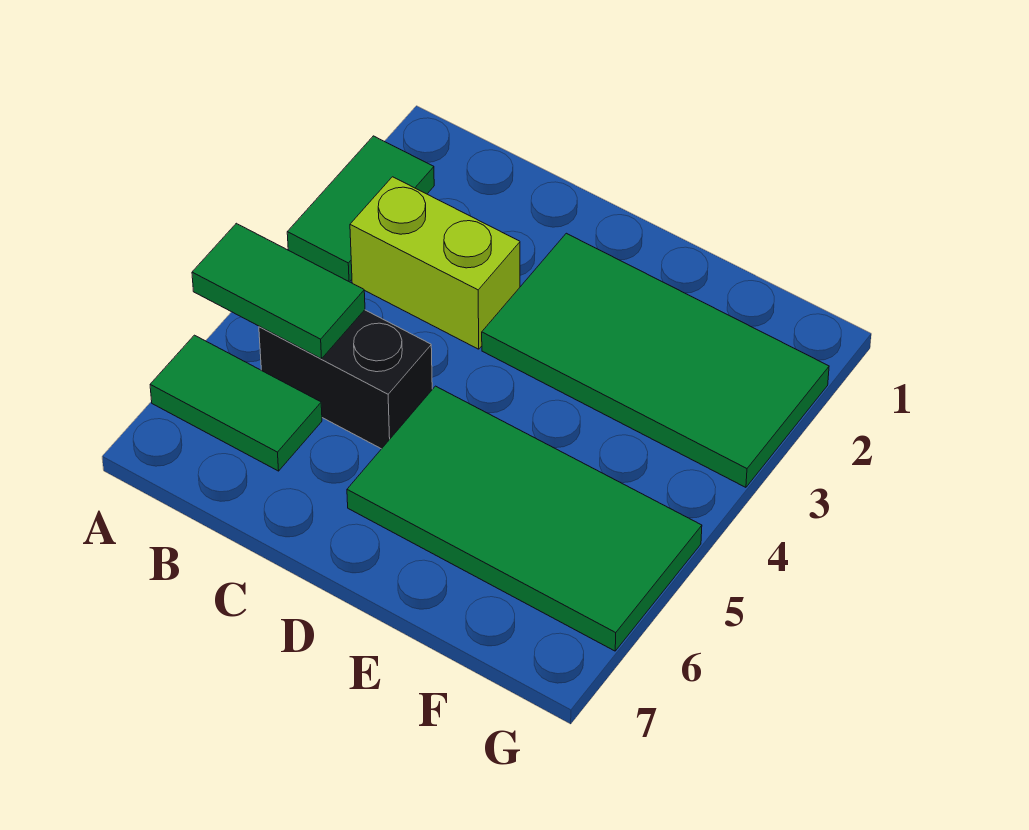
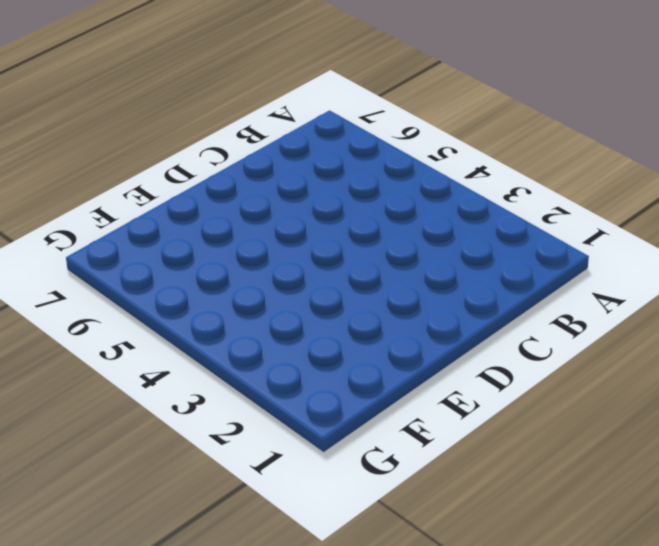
none -> green 1x2 tile [287,136,434,282]
none -> green 1x2 tile [150,335,322,471]

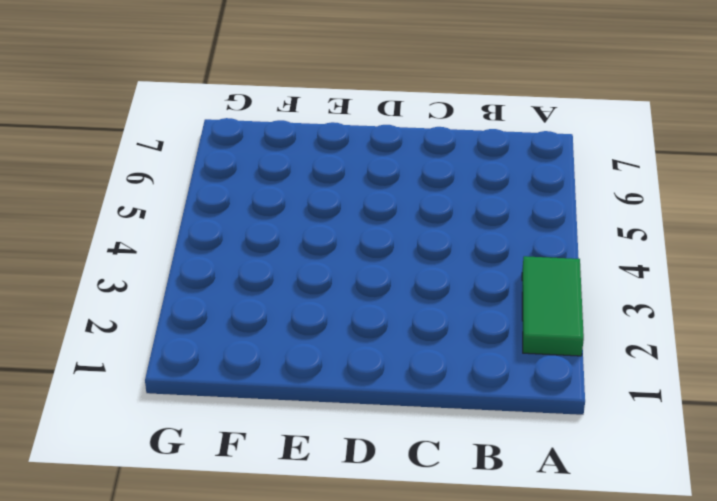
none -> green 1x2 tile [150,335,322,471]
none -> lime 1x2 brick [350,177,520,349]

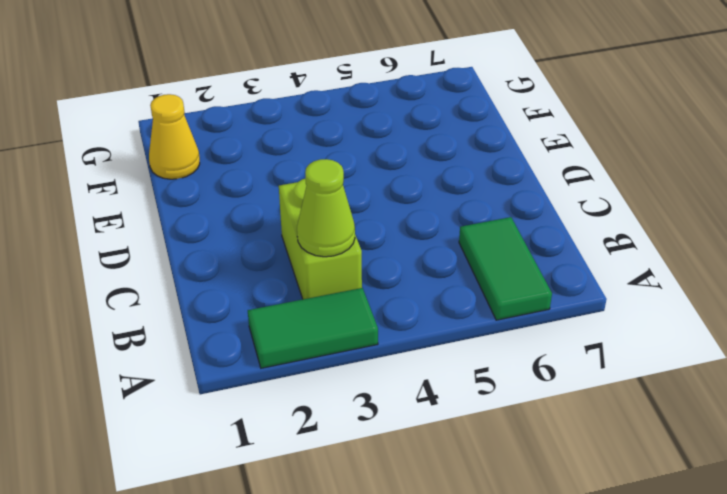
lime 1x1 cone [297,159,355,257] -> none
yellow 1x1 cone [149,94,200,179] -> none
none -> black 1x2 brick [259,310,432,449]
none -> green 2x4 tile [482,233,829,487]

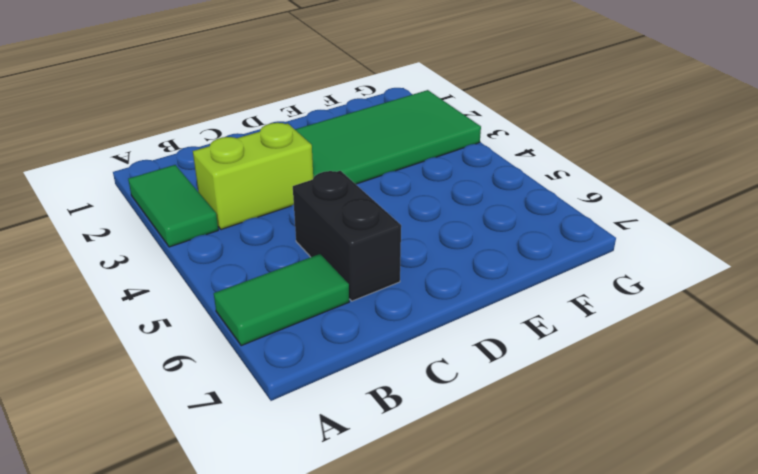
black 1x2 brick [293,171,401,301] -> black 1x2 brick turned to [259,310,432,449]
none -> green 2x4 tile [347,386,702,651]
none -> green 1x2 tile [192,223,365,359]

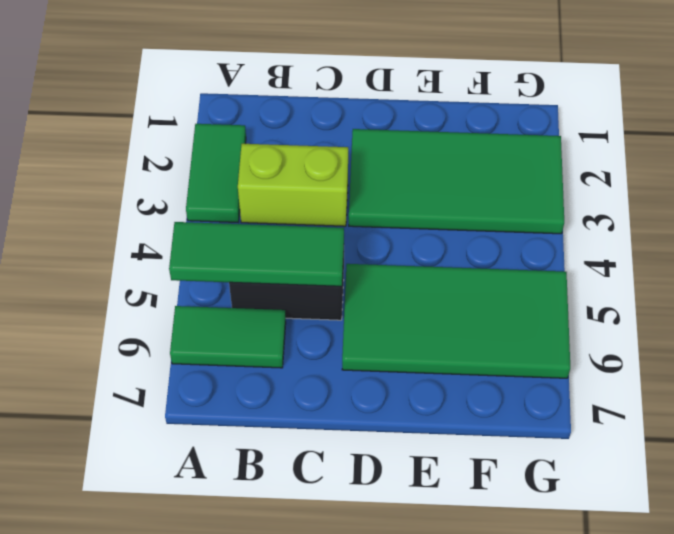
green 1x3 tile [169,222,344,286] -> green 1x2 tile [192,223,365,359]

